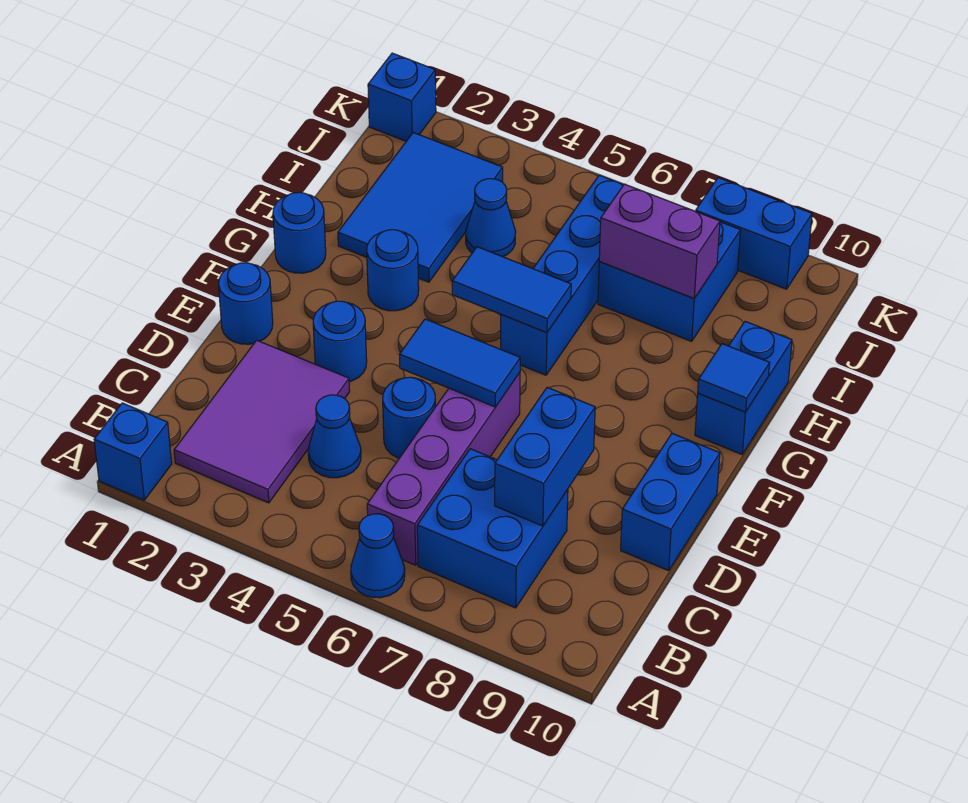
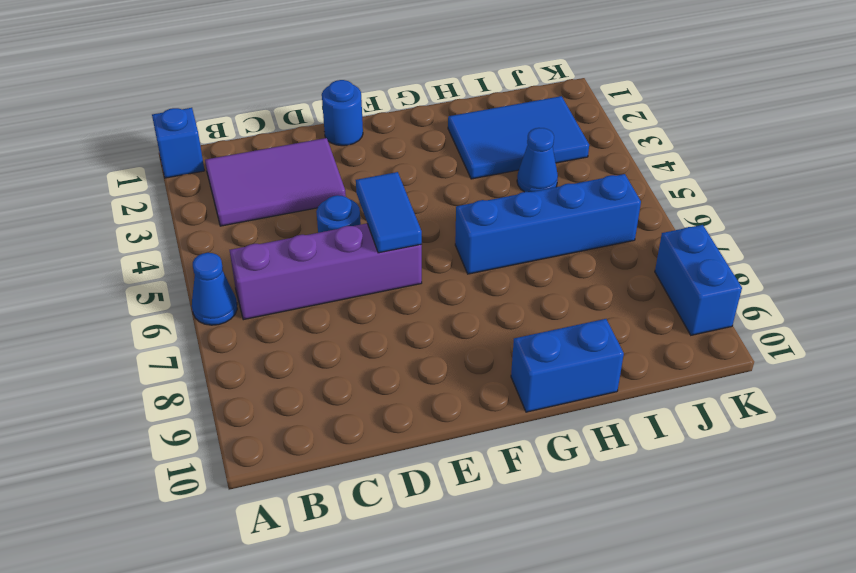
none -> blue 2x2 brick [417,449,568,608]
none -> blue 1x1 cone [308,395,361,478]
none -> blue 1x2 brick [621,434,720,571]

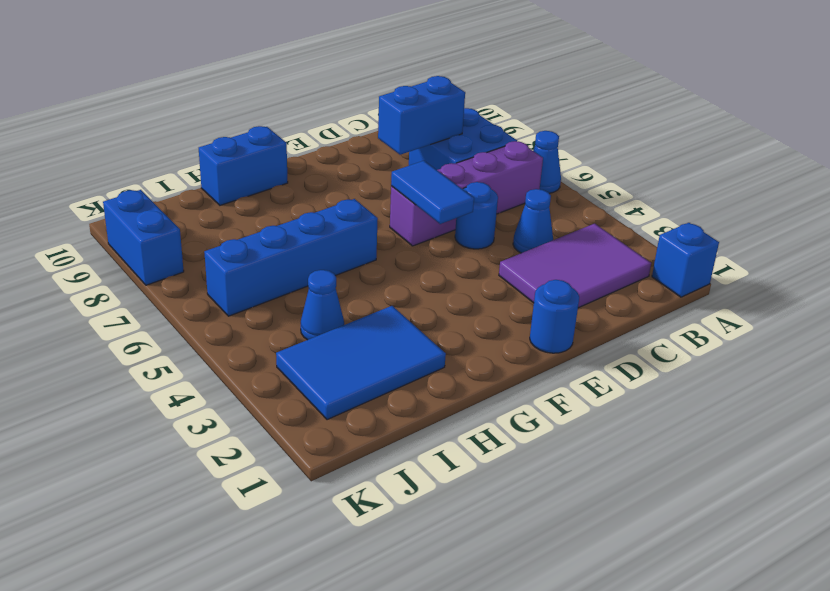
none -> blue 1x2 brick [621,434,720,571]
none -> blue 1x1 round brick [313,301,367,382]
none -> blue 1x1 round brick [273,192,326,273]

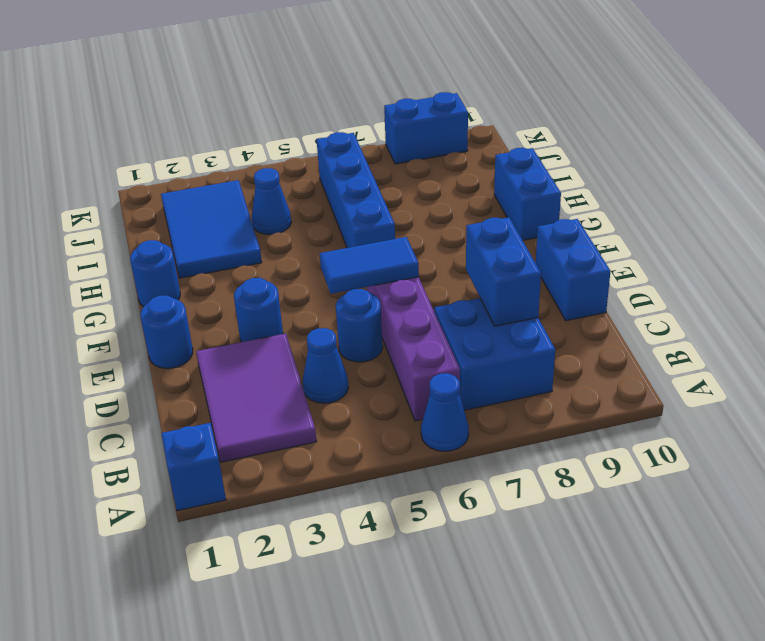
none -> blue 1x1 round brick [367,230,419,311]
none -> blue 2x2 brick [598,222,741,341]
none -> blue 1x1 brick [368,53,436,141]

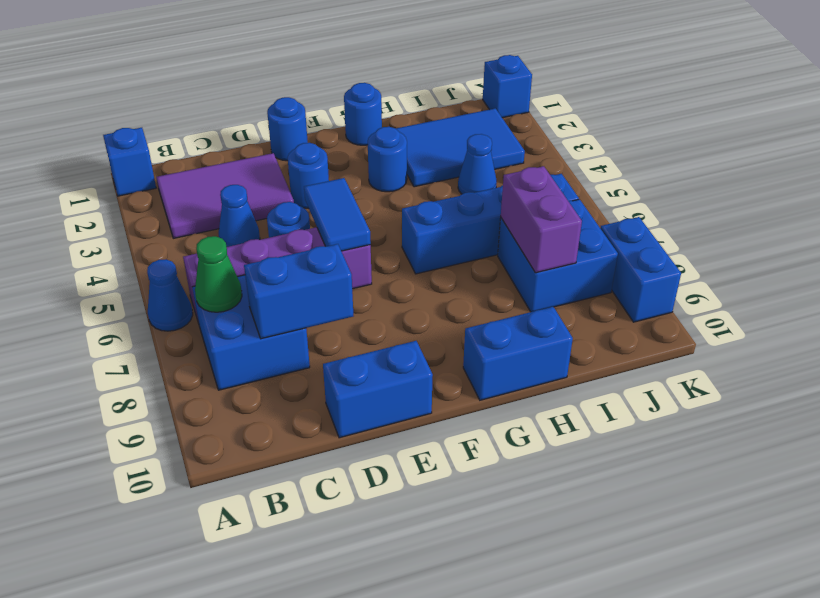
green 1x1 cone [195,236,242,312] -> none
none -> blue 1x2 tile [452,247,571,333]
none -> blue 1x1 tile [698,344,770,412]

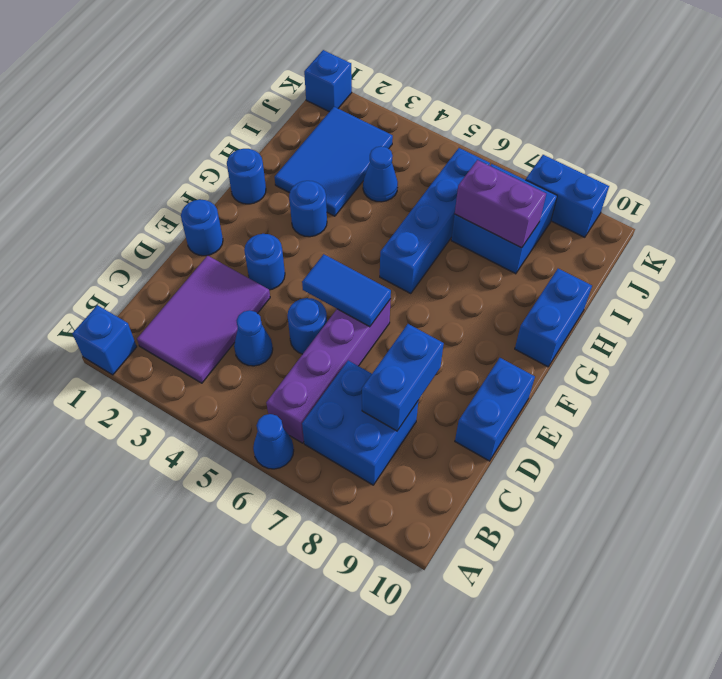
none -> blue 1x2 tile [452,247,571,333]
none -> blue 1x1 tile [698,344,770,412]

